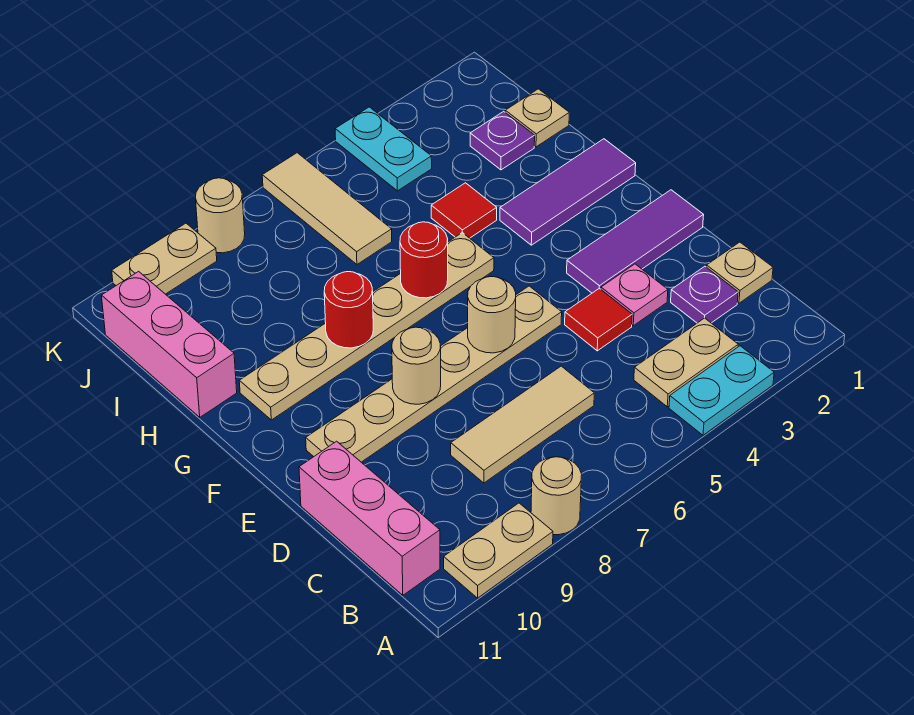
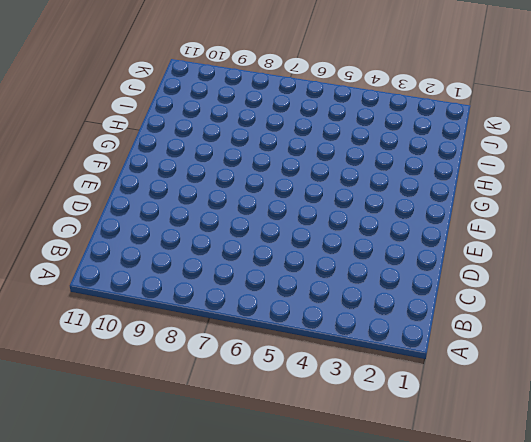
none -> cyan 1x2 plate [669,346,774,435]
none -> tan 1x1 round brick [531,457,582,535]
none -> tan 1x2 plate [444,503,553,598]

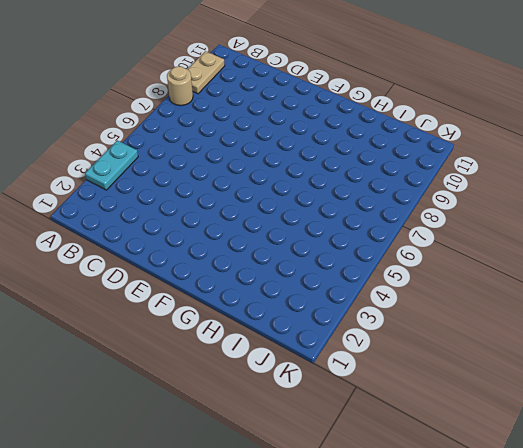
none -> tan 1x2 plate [634,318,738,407]
none -> pink 1x3 brick [299,441,440,595]
none -> tan 1x1 plate [707,242,773,303]

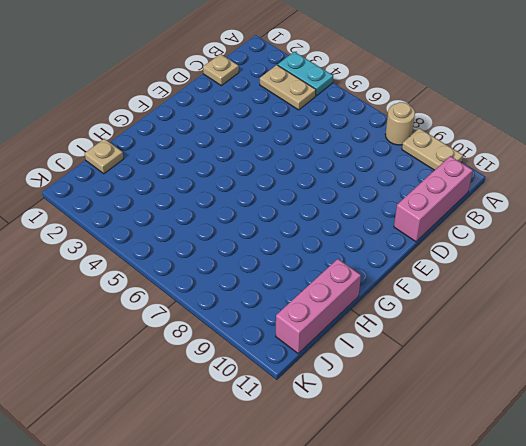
none -> purple 1x1 plate [671,266,738,323]
none -> tan 1x3 tile [451,366,594,483]
none -> pink 1x1 plate [601,264,668,326]

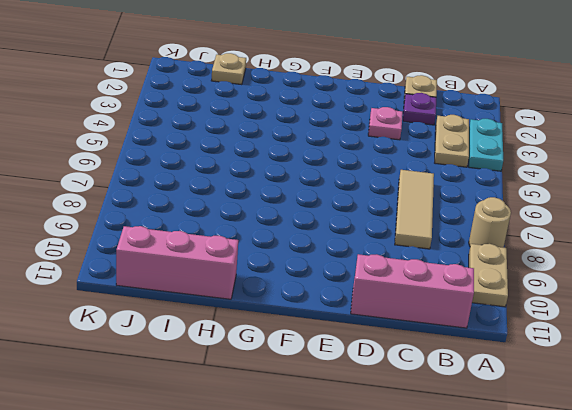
none -> red 1x1 tile [565,288,632,351]
none -> purple 1x3 tile [567,190,704,293]
none -> tan 1x6 plate [306,286,562,462]

